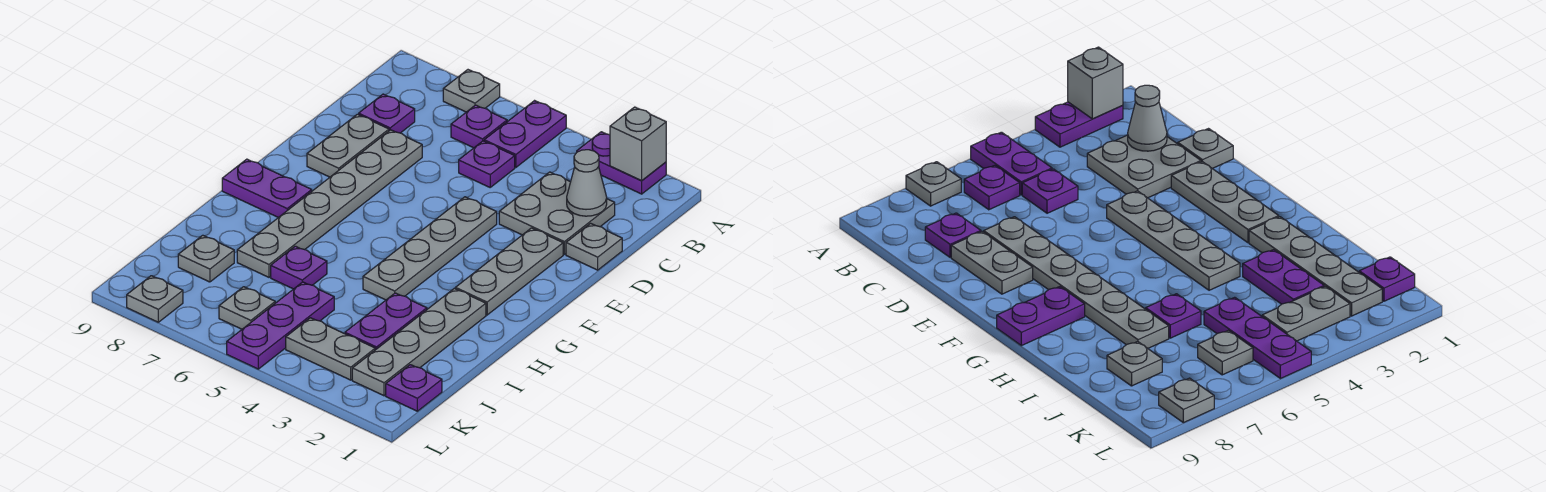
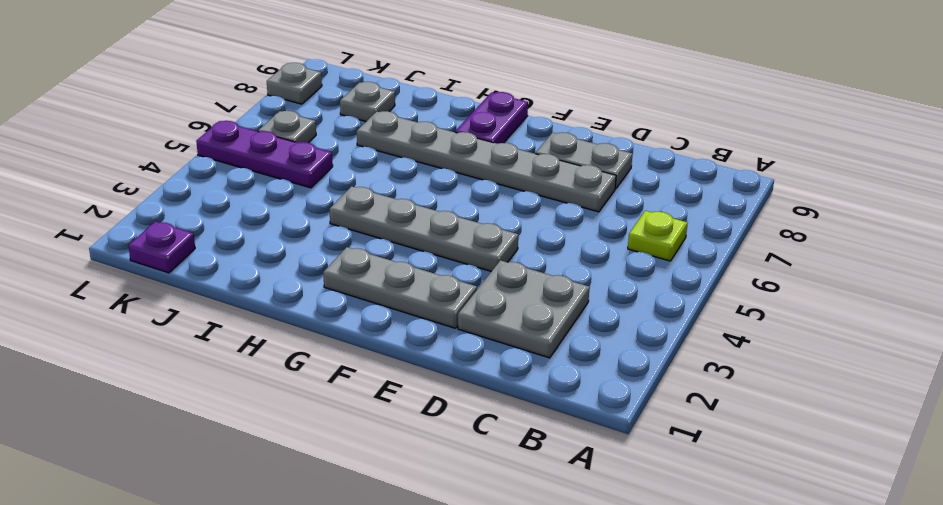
lime 1x1 plate [628,211,688,261] -> purple 1x1 plate [451,105,507,148]
none -> purple 1x2 plate [577,132,666,194]
none -> purple 1x2 plate [484,101,566,167]
none -> grey 1x1 plate [443,70,500,112]

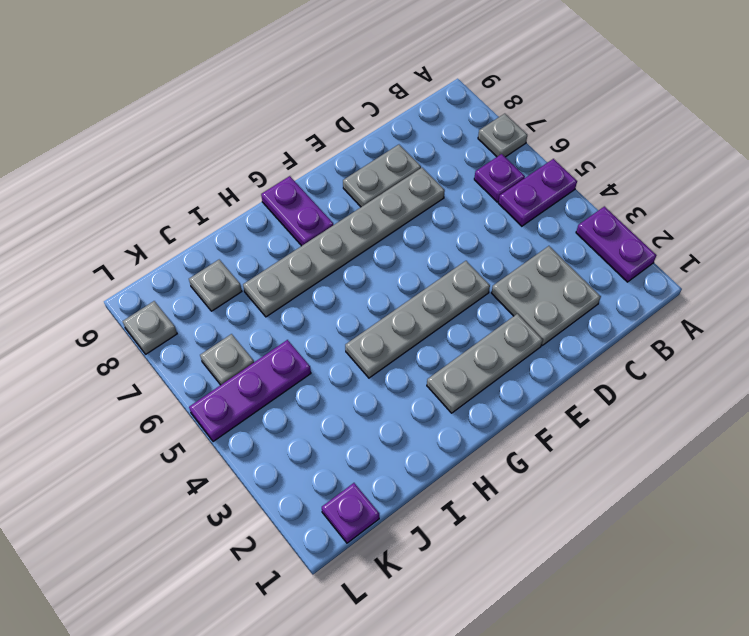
none -> purple 1x1 plate [459,141,515,187]
none -> purple 1x1 plate [359,94,415,133]
none -> grey 1x1 plate [566,223,622,270]

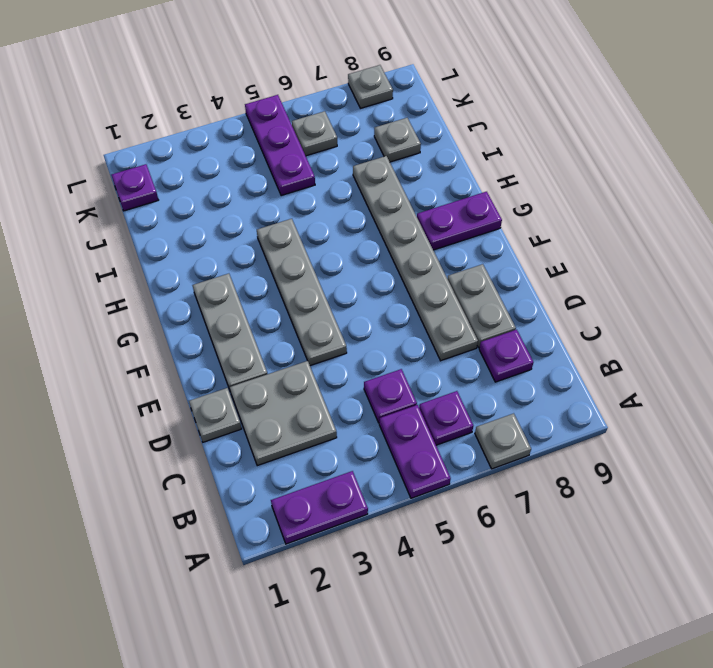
none -> grey 1x4 plate [352,288,486,396]
none -> purple 1x2 plate [345,293,427,350]
none -> purple 1x1 plate [271,246,327,289]

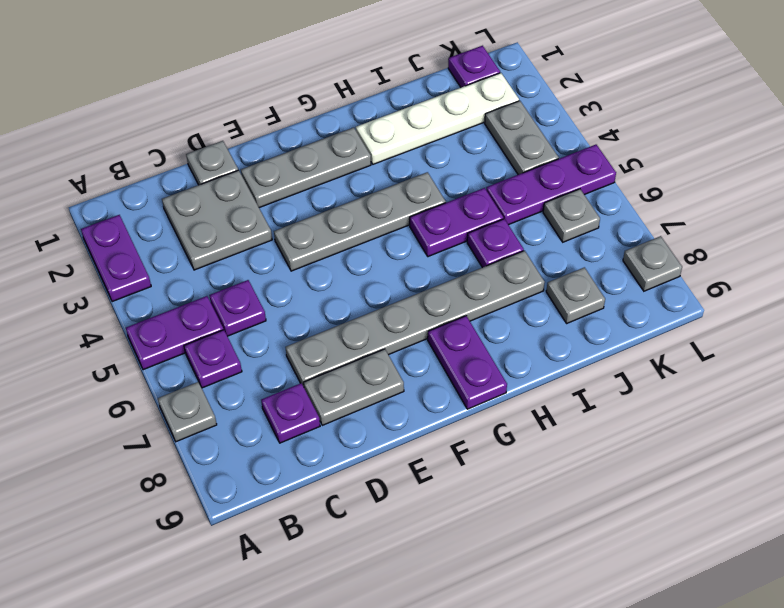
white 1x4 plate [356,73,519,164] -> grey 1x4 plate [352,288,486,396]
purple 1x2 plate [410,188,503,257] -> purple 1x2 plate moved to [345,293,427,350]
none -> grey 1x1 brick [610,107,666,181]
none -> grey 1x1 cone [567,150,607,216]

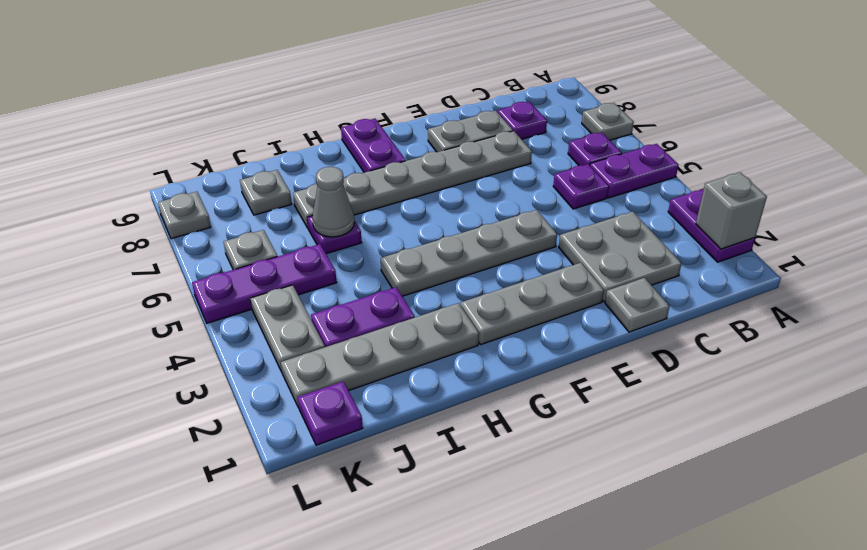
grey 1x1 cone [312,167,354,237] -> grey 1x1 cone moved to [567,150,607,216]

